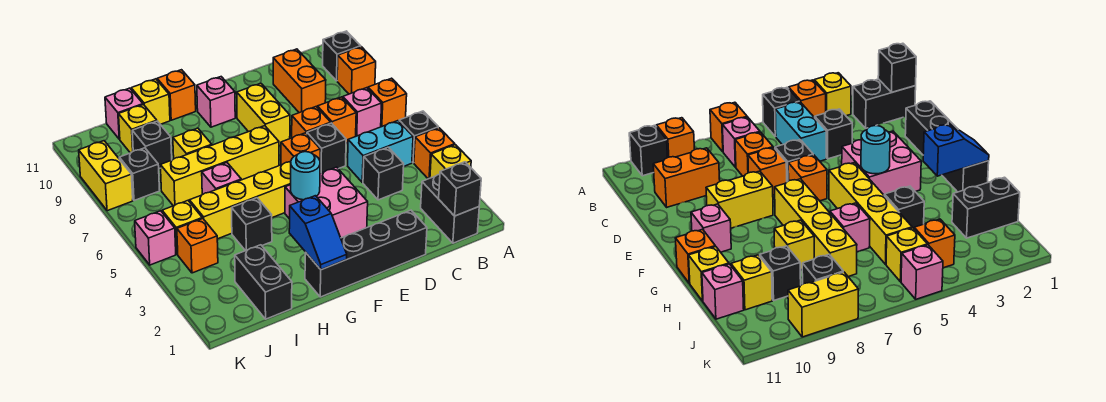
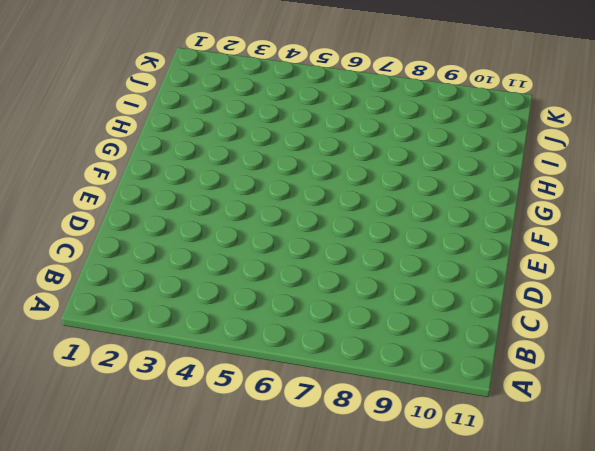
none -> yellow 1x1 brick [430,145,471,178]
none -> orange 1x1 brick [414,128,455,179]
none -> black 1x1 brick [399,111,438,163]
none -> orange 1x1 brick [368,78,407,127]

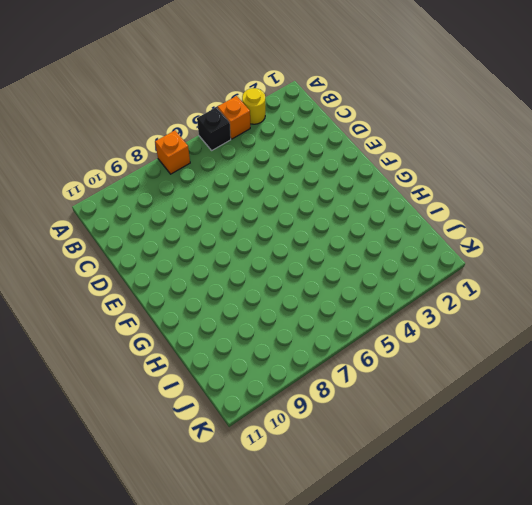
yellow 1x1 round brick [242,88,265,124] -> yellow 1x1 brick [430,145,471,178]
none -> orange 1x1 brick [337,47,376,94]
none -> black 1x1 brick [323,31,361,81]
none -> black 1x2 brick [421,174,479,243]
none -> cyan 1x2 brick [348,121,413,182]

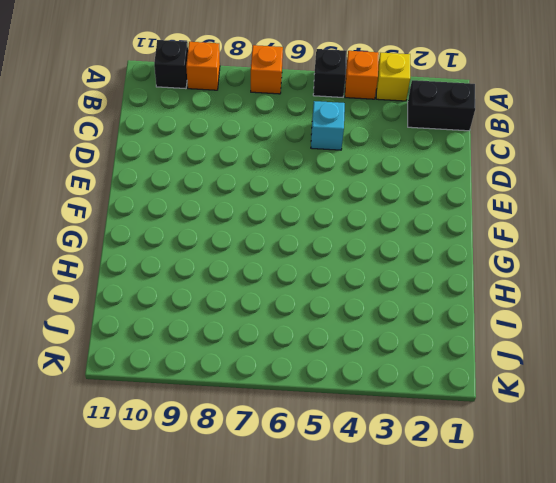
cyan 1x1 brick [311,101,345,150] -> cyan 1x2 brick [348,121,413,182]
none -> pink 1x1 brick [343,88,382,136]
none -> black 1x1 brick [363,147,404,200]
none -> orange 1x1 brick [317,97,356,143]
none -> orange 1x2 brick [273,49,326,113]

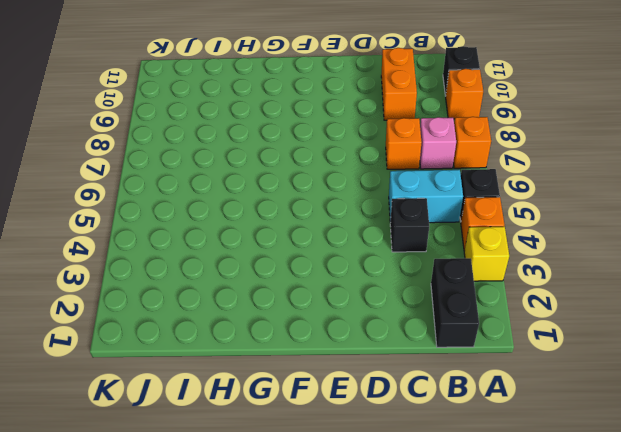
none -> black 1x4 brick [305,210,427,297]
none -> black 1x1 brick [307,123,346,173]
none -> orange 1x1 brick [292,107,331,138]
none -> pink 2x2 brick [285,167,368,238]

